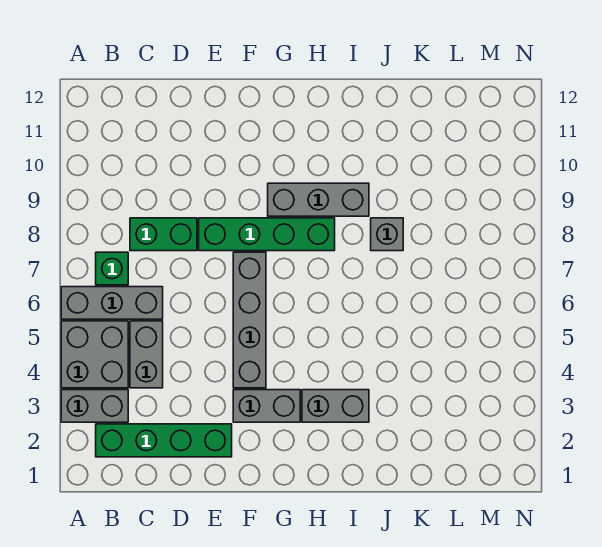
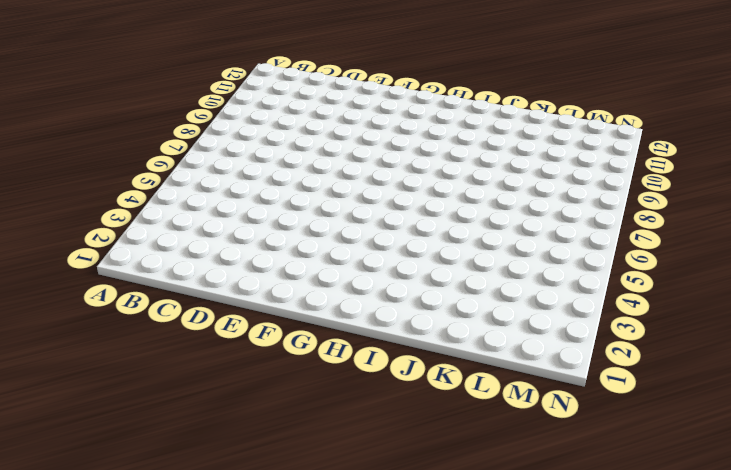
none -> grey 1x2 brick [61,390,128,422]
none -> grey 2x2 brick [61,321,128,388]
none -> grey 1x3 brick [61,287,163,319]

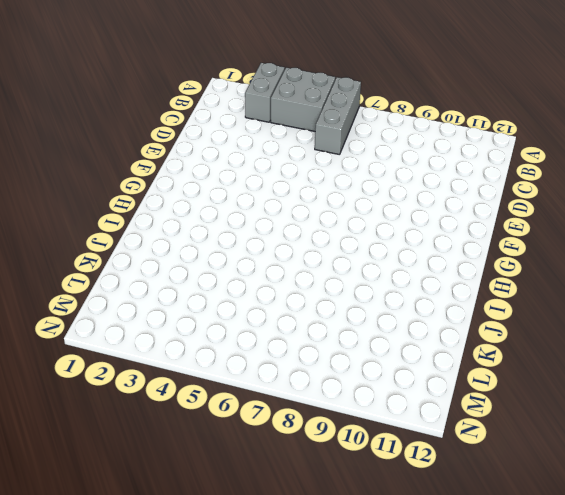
none -> green 1x4 brick [96,424,232,457]
none -> green 1x1 brick [96,252,128,285]
none -> grey 1x2 brick [130,321,163,388]

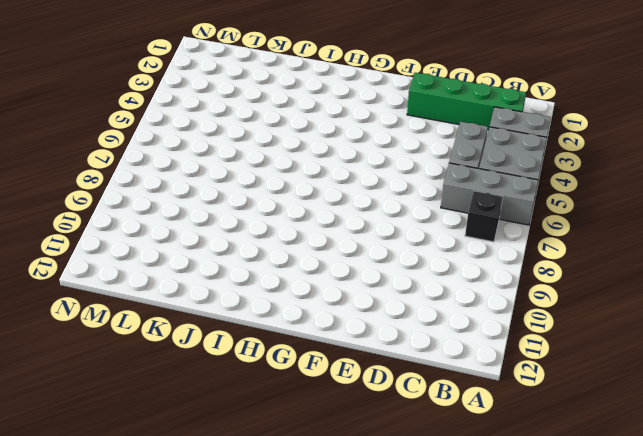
black 1x1 brick [465,191,503,242] -> green 1x1 brick [96,252,128,285]
none -> green 1x2 brick [130,218,197,251]
none -> green 1x4 brick [199,218,335,251]
none -> grey 1x2 brick [233,390,300,422]

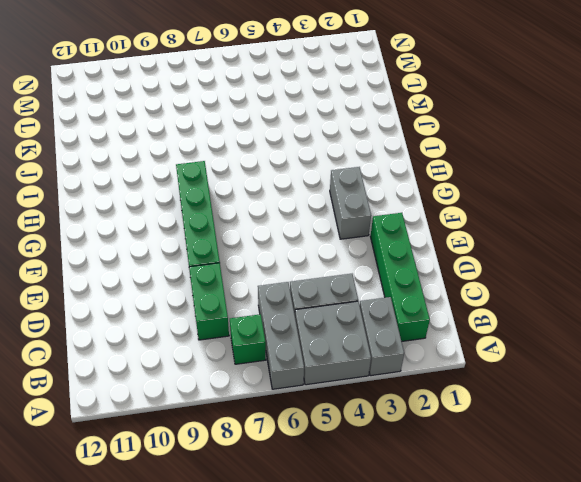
none -> grey 1x4 brick [233,252,266,388]
none -> grey 1x3 brick [268,183,369,216]
none -> grey 1x2 brick [302,390,369,422]

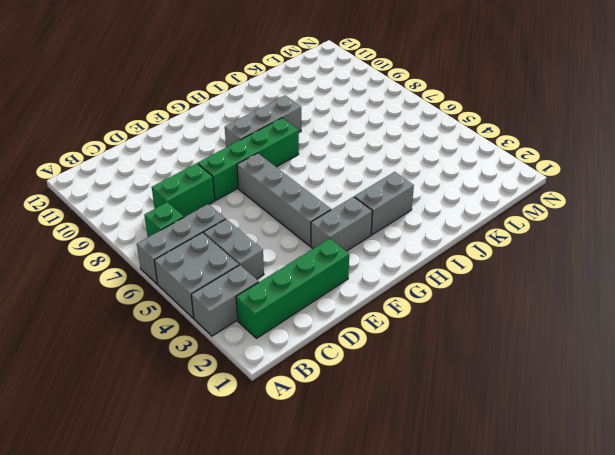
none -> grey 1x1 brick [371,218,403,251]

